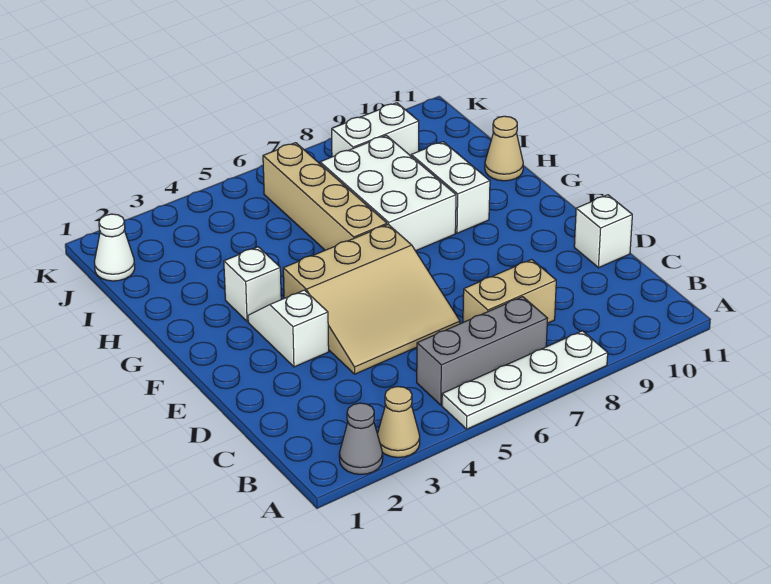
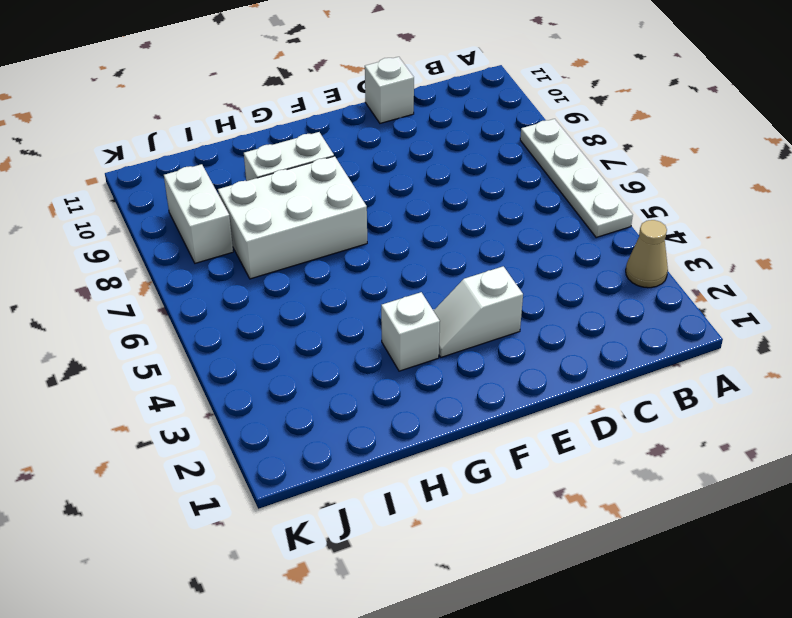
none -> grey 1x1 cone [339,403,383,474]
none -> grey 1x3 brick [417,297,548,405]
none -> tan 1x2 brick [463,259,556,323]

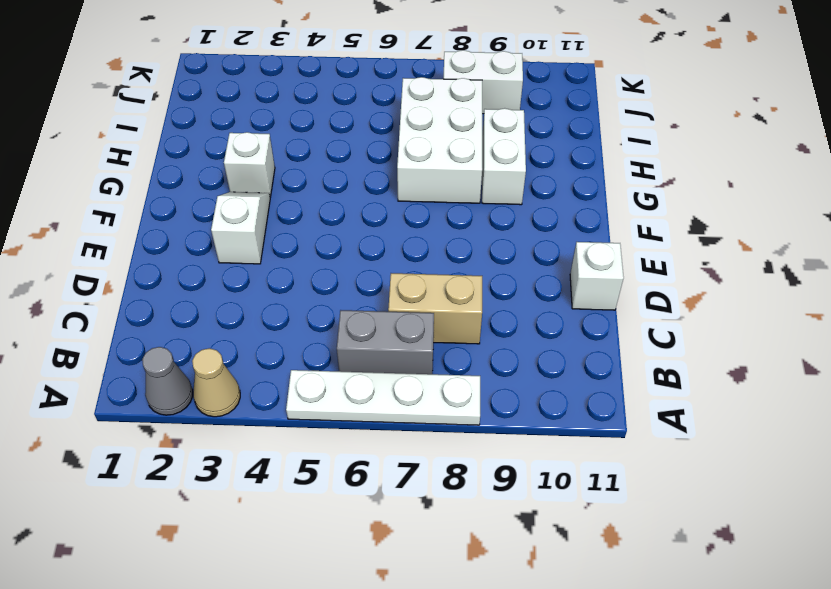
grey 1x2 brick [337,310,434,374] -> grey 1x3 brick [417,297,548,405]
none -> tan 3x3 slope [283,224,460,374]
none -> tan 1x4 brick [263,143,387,250]
none -> tan 1x1 cone [485,116,523,181]

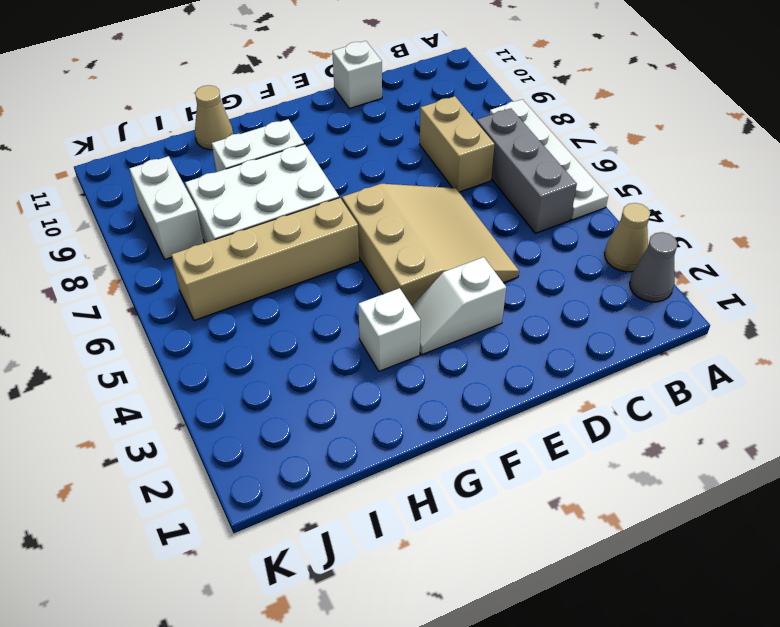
none -> white 1x1 cone [94,214,135,281]

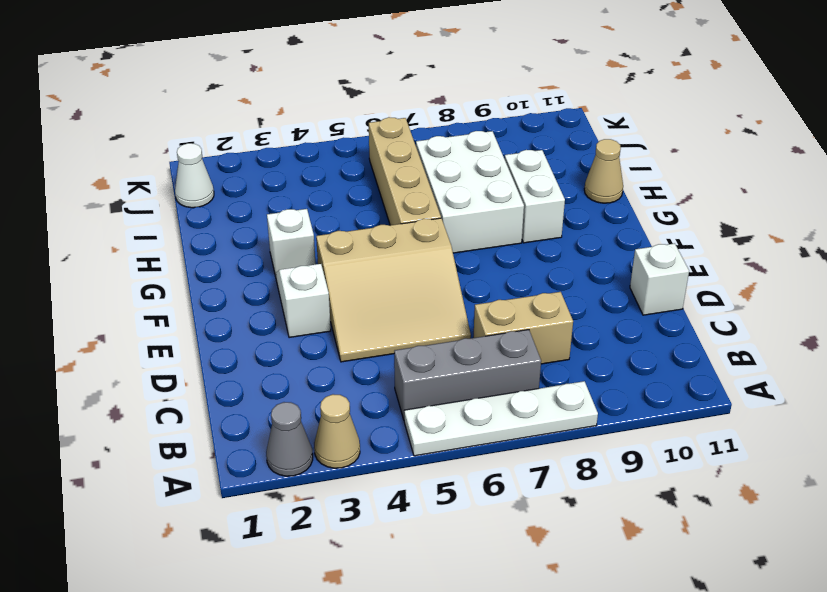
none -> white 1x2 brick [332,103,419,157]

